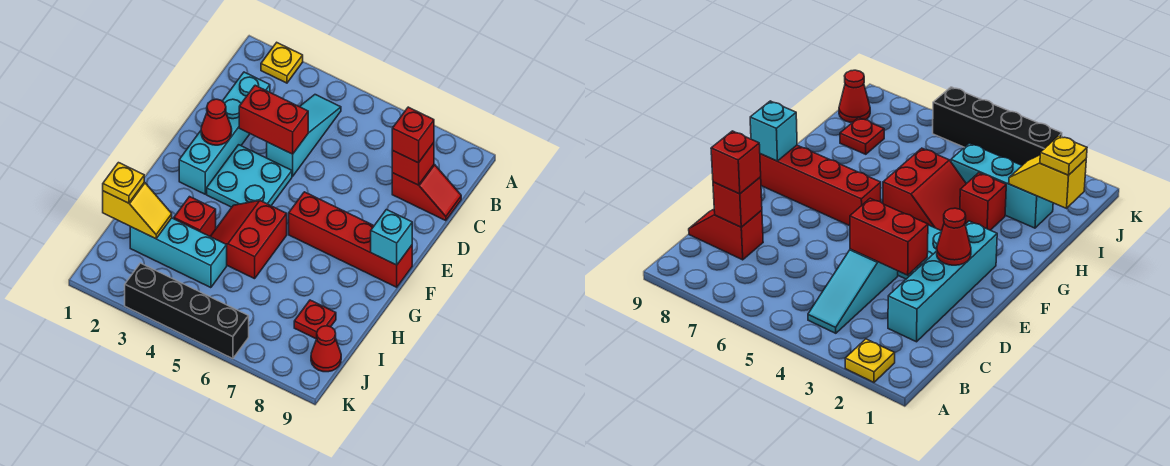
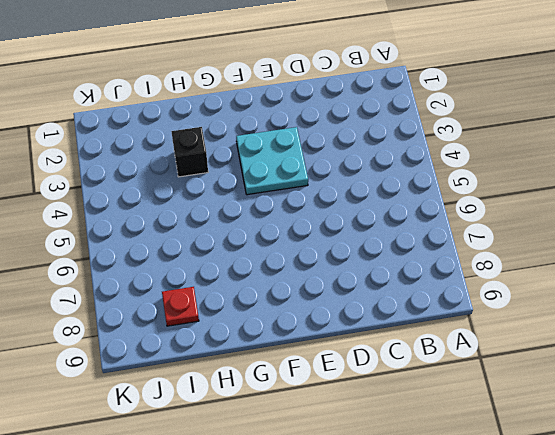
black 1x1 brick [171,127,208,177] -> red 1x1 brick [174,197,216,236]
none -> yellow 1x1 plate [261,43,303,83]
none -> cyan 1x3 slope [267,95,341,176]
none -> cyan 1x4 brick [179,72,270,194]

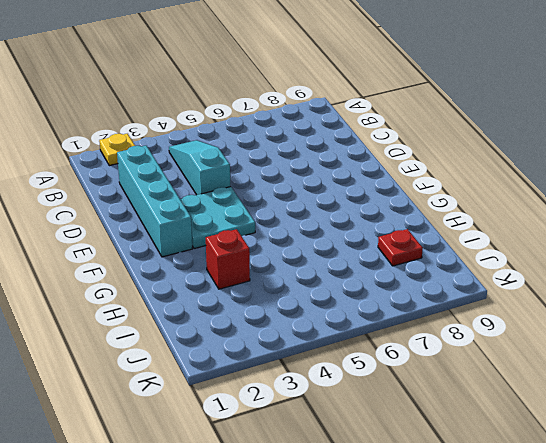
none -> red 1x2 slope [392,164,461,221]
none -> red 1x4 brick [289,192,412,287]
none -> red 2x2 slope [210,201,287,279]

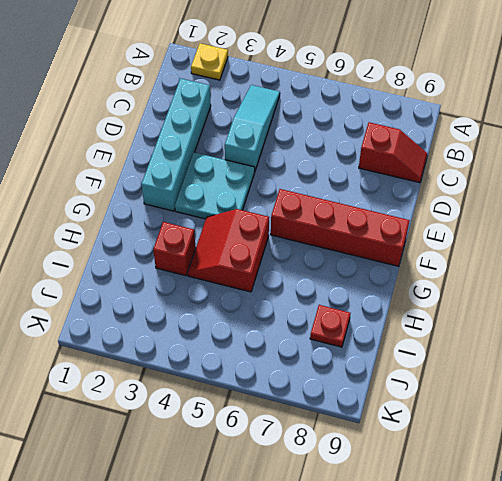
none -> cyan 1x3 brick [130,218,227,288]
none -> red 1x1 cone [311,326,341,372]
none -> black 1x4 brick [125,263,249,359]

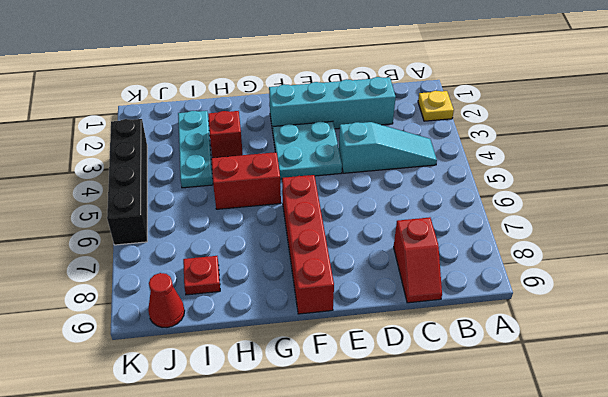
cyan 1x3 plate [178,111,213,188] -> cyan 1x3 brick [130,218,227,288]
none -> red 1x1 brick [392,143,434,185]
none -> red 1x2 brick [239,85,308,154]
none -> red 1x1 cone [201,99,232,145]

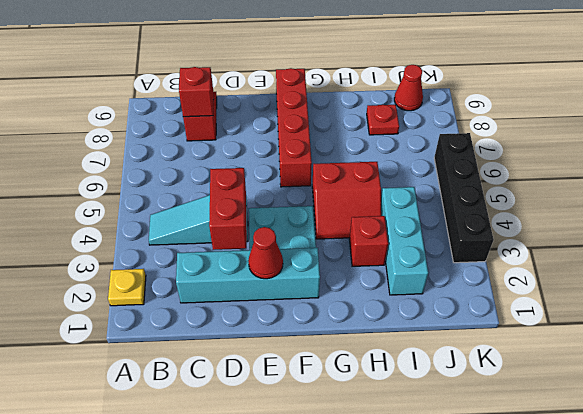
none -> cyan 1x1 brick [371,210,412,265]
none -> yellow 1x2 slope [103,182,172,239]
none -> red 1x1 brick [392,107,434,163]

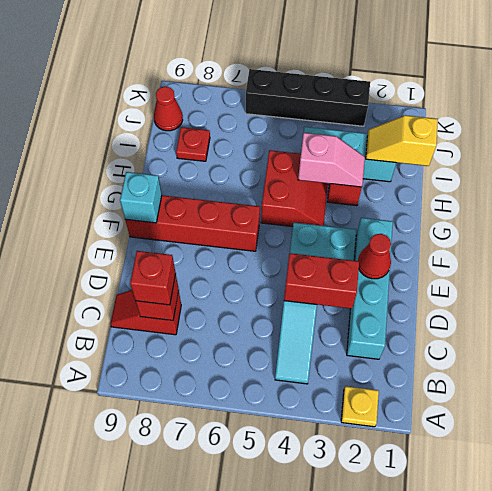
pink 1x2 slope [298,133,365,187] -> none
none -> yellow 1x1 plate [103,163,144,203]

